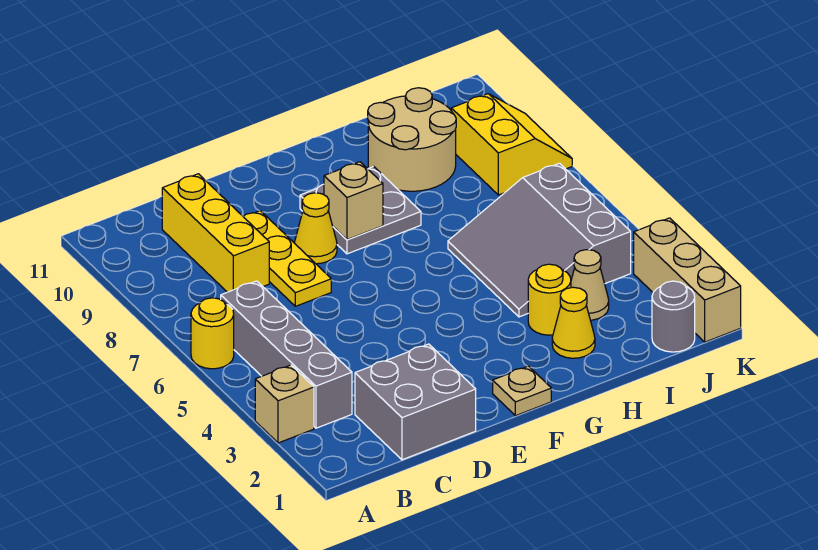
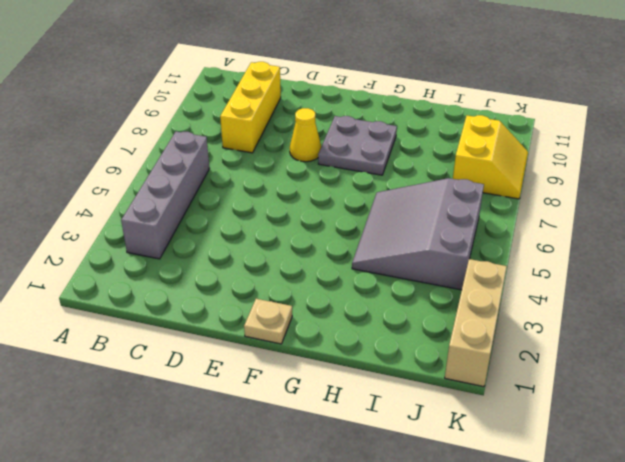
none -> tan 1x1 brick [255,365,314,443]
none -> yellow 1x1 round brick [191,298,234,369]
none -> grey 2x2 brick [355,344,476,460]

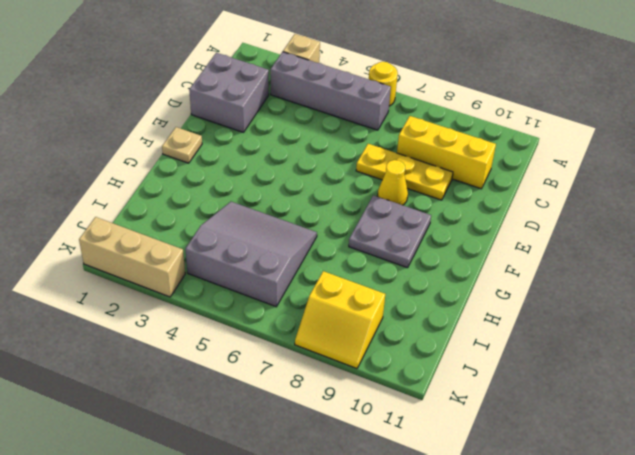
none -> yellow 1x1 cone [552,287,595,358]
none -> yellow 1x1 round brick [528,264,571,335]
none -> tan 2x2 round brick [368,88,456,191]

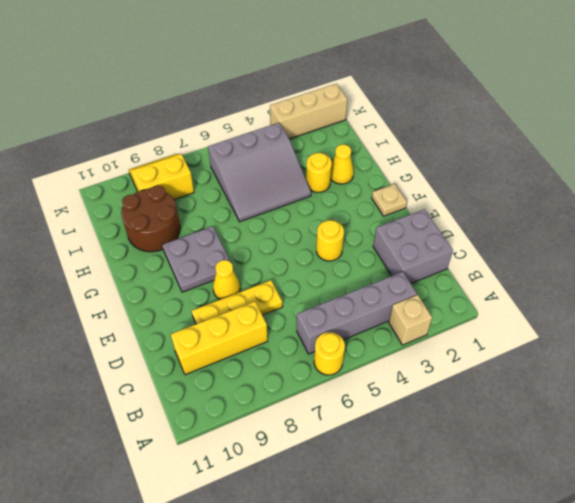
yellow 1x1 round brick [316,220,344,261] -> none
brown 2x2 round brick [121,186,180,252] -> tan 2x2 round brick [368,88,456,191]
none -> tan 1x1 cone [571,250,609,320]
none -> grey 1x1 round brick [652,281,695,352]
none -> tan 1x1 brick [324,162,383,240]

